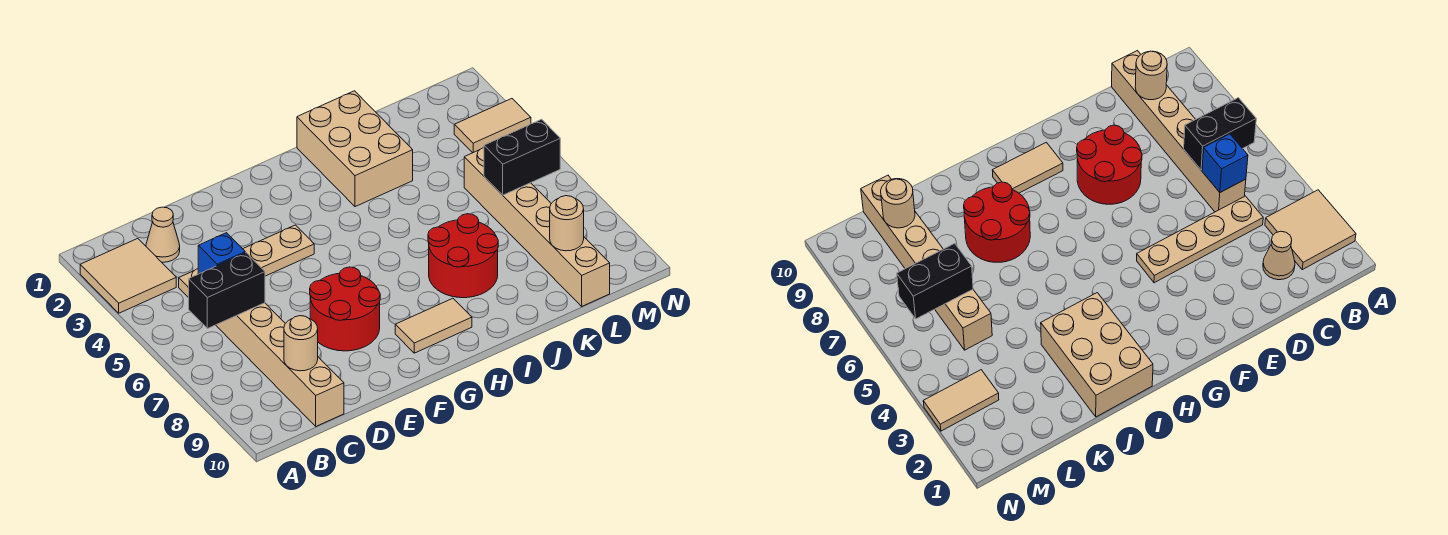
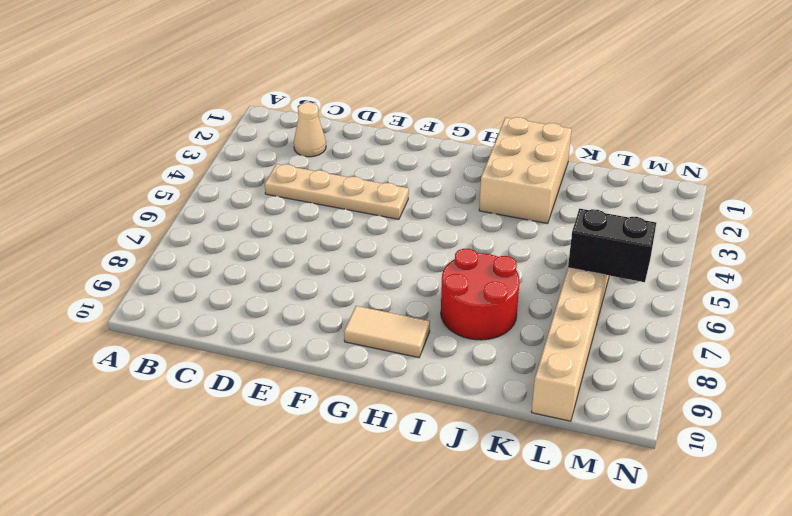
none -> tan 2x2 tile [80,239,176,313]
none -> tan 1x6 brick [216,303,344,426]
none -> red 2x2 round brick [310,267,380,351]

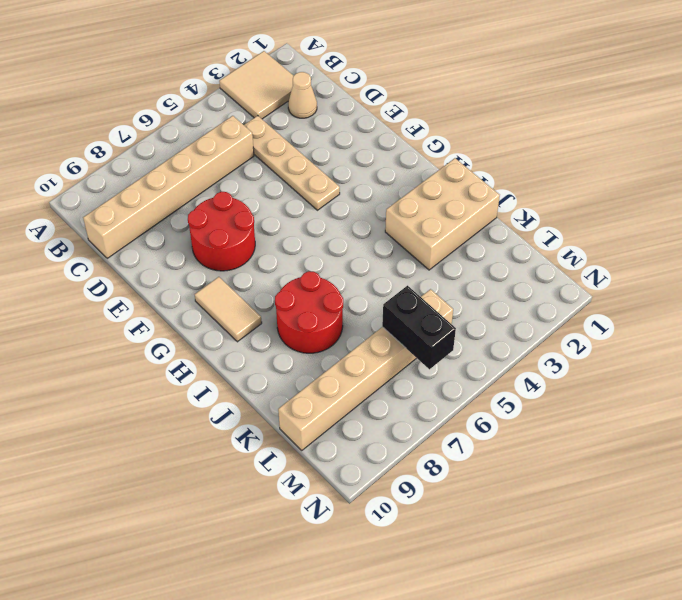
none -> tan 1x2 tile [454,99,531,153]
none -> black 1x2 brick [189,253,265,329]
none -> blue 1x1 brick [198,233,245,274]

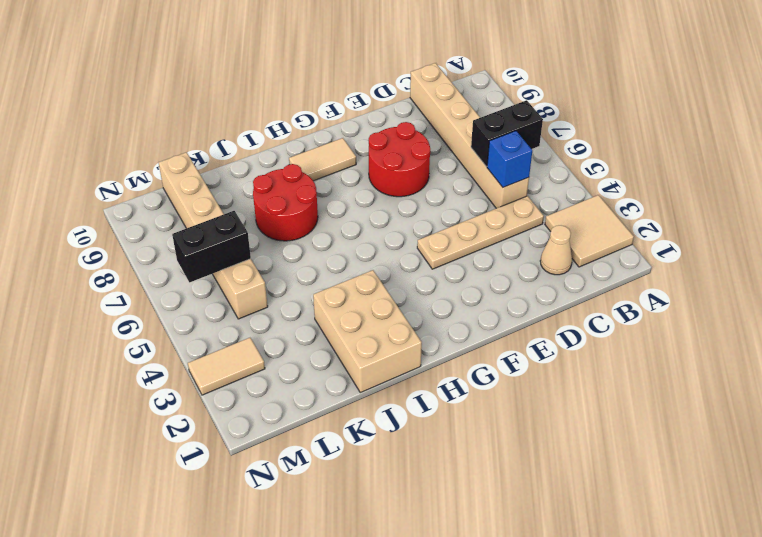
none -> tan 1x1 round brick [284,316,318,371]
none -> tan 1x1 round brick [550,196,584,251]

